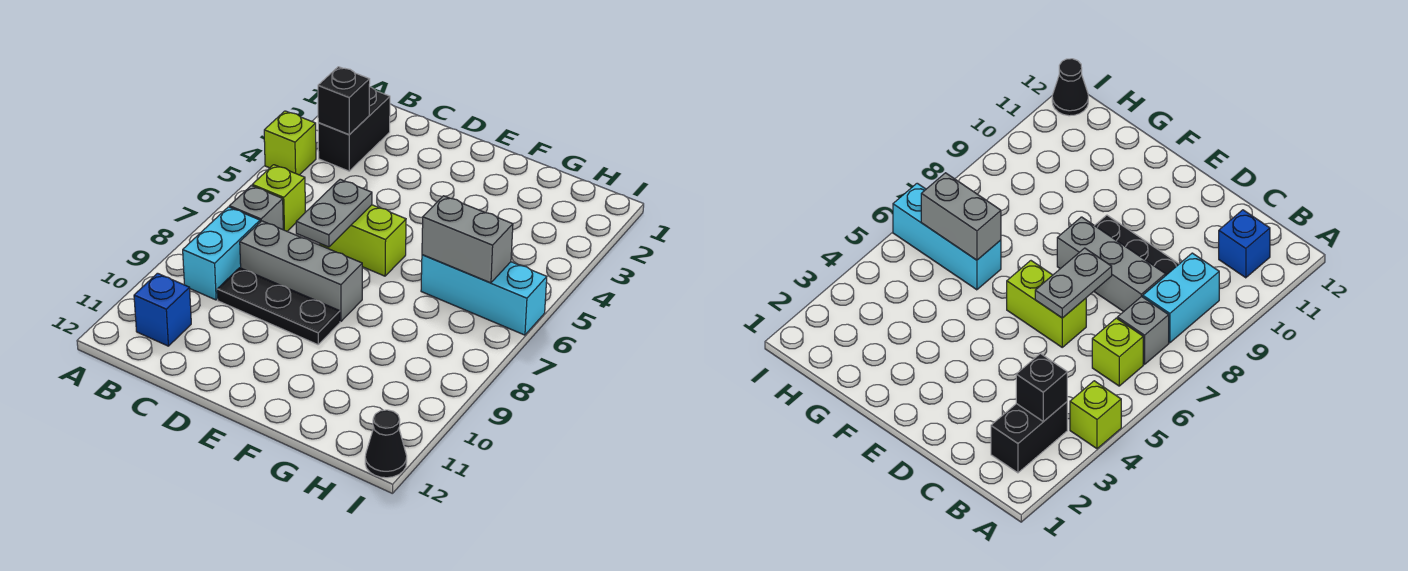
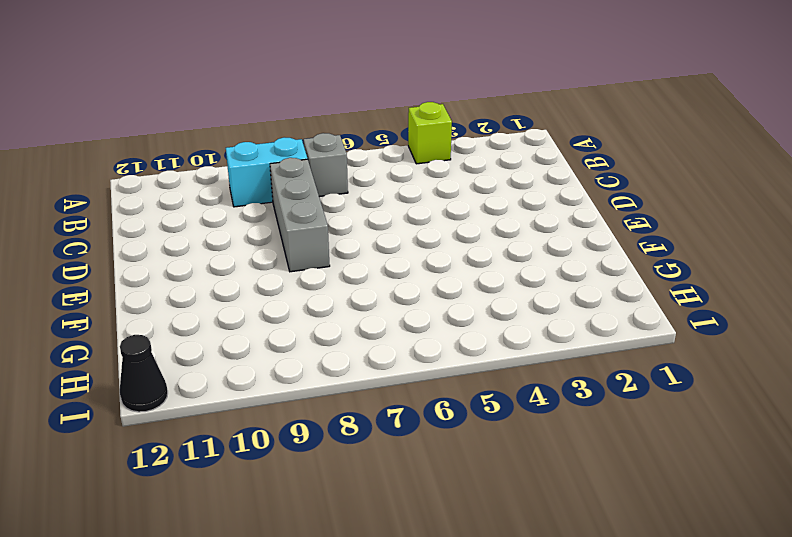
none -> black 1x2 brick [318,87,390,171]
none -> lime 1x1 brick [252,165,305,231]
none -> blue 1x1 brick [134,273,191,346]

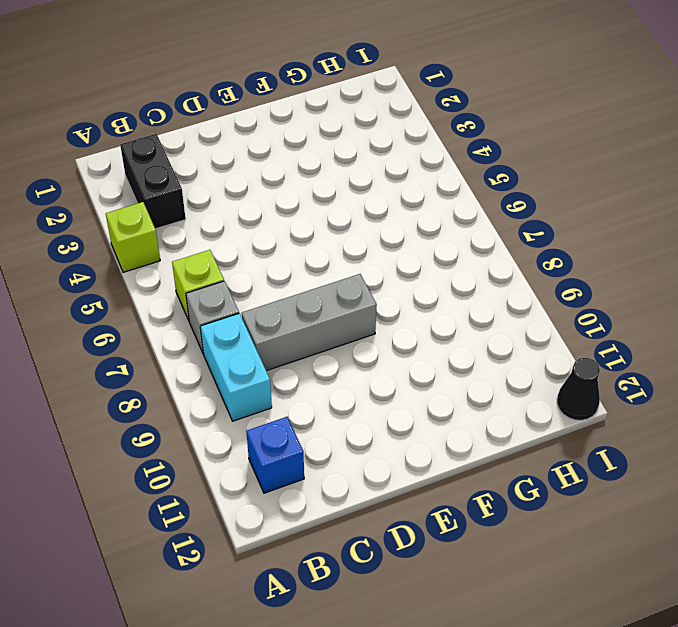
none -> black 1x3 plate [217,268,340,345]
none -> lime 1x2 brick [319,205,406,276]
none -> cyan 1x3 brick [421,255,547,335]

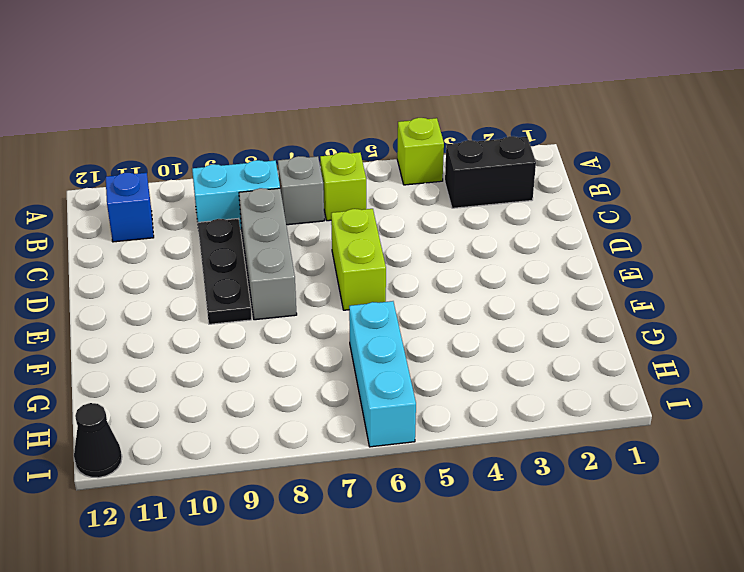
none -> black 1x1 brick [318,67,370,135]
none -> grey 1x2 plate [296,179,372,247]
none -> grey 1x2 brick [422,196,513,283]

